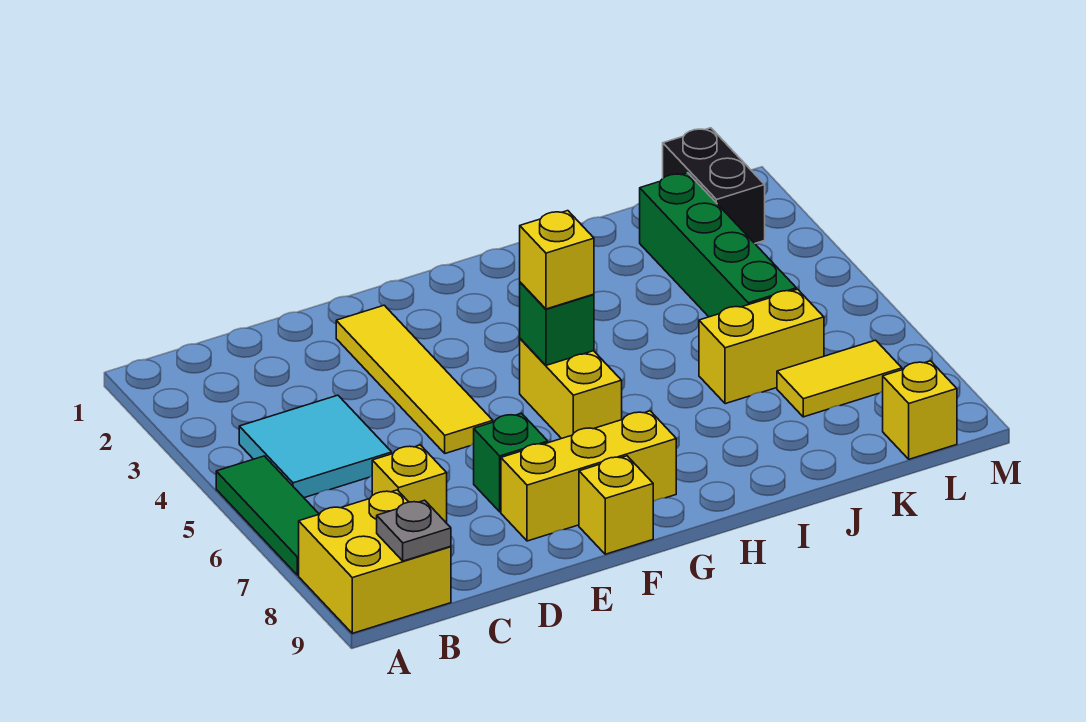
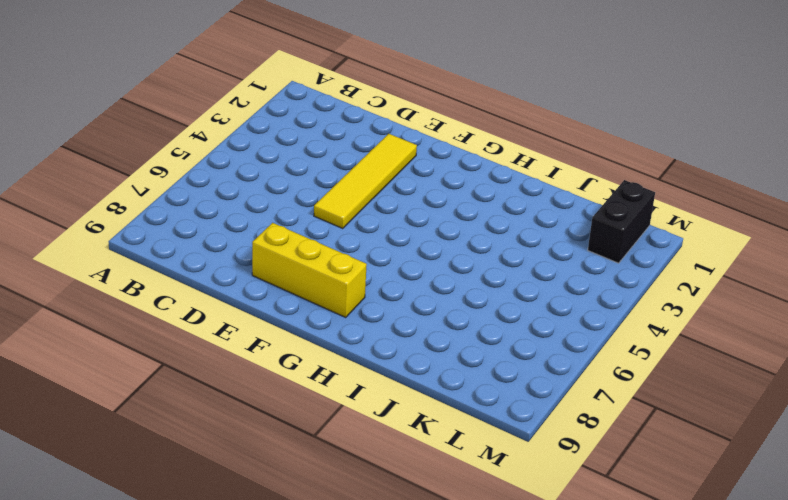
none -> green 1x3 tile [216,456,319,575]
none -> yellow 2x2 brick [299,490,451,633]
none -> cyan 2x2 tile [239,395,392,498]

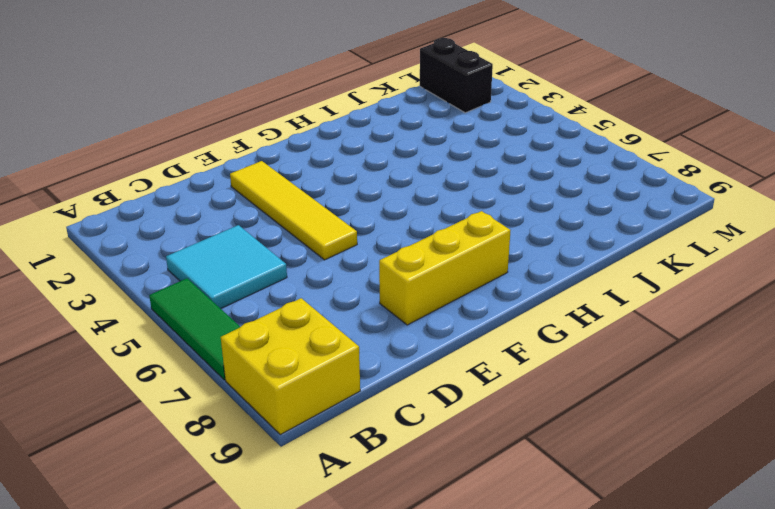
none -> yellow 1x1 brick [372,445,447,523]
none -> green 1x1 brick [474,413,548,512]
none -> yellow 1x1 brick [579,456,653,554]

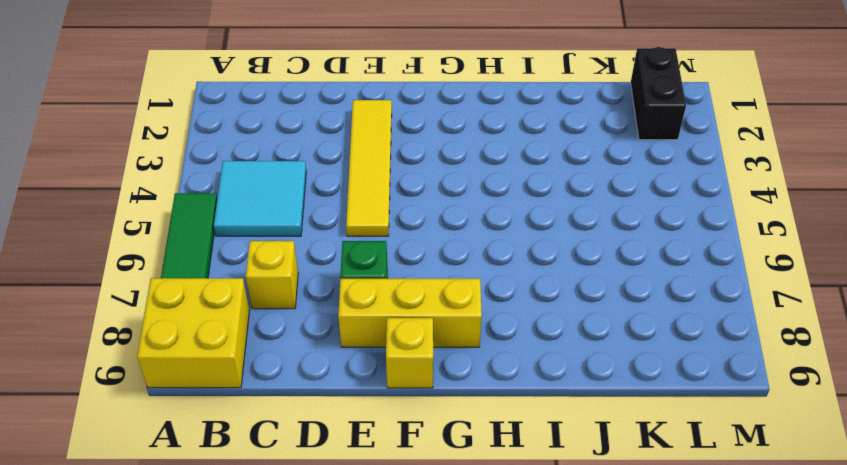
none -> yellow 1x2 brick [520,339,622,439]
none -> yellow 1x2 brick [699,289,824,404]
none -> green 1x4 brick [640,173,796,317]

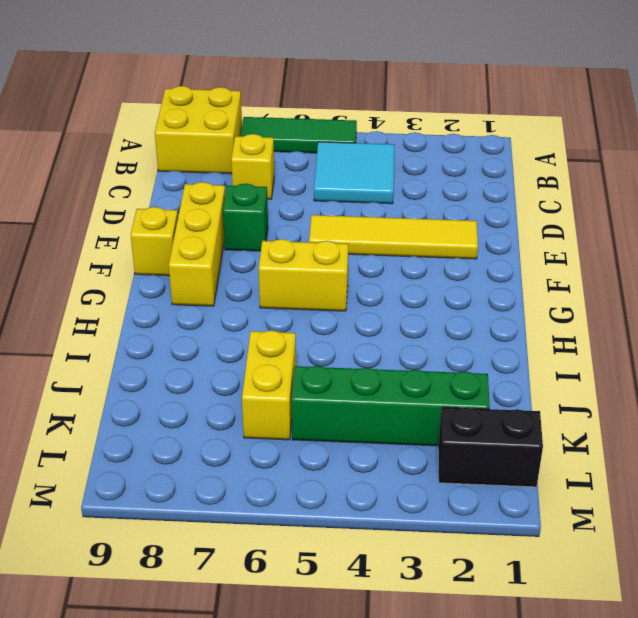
none -> yellow 1x2 tile [777,340,902,417]
none -> yellow 1x1 brick [883,361,957,459]
none -> grey 1x1 plate [377,500,451,561]

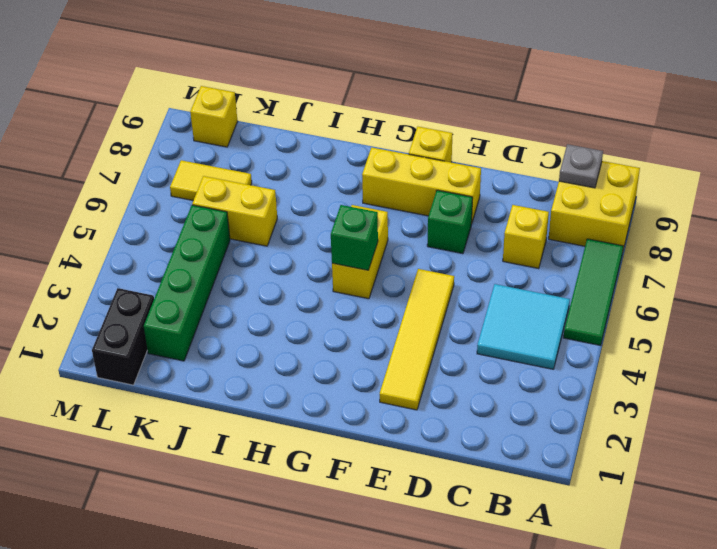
none -> yellow 1x1 brick [520,211,594,309]

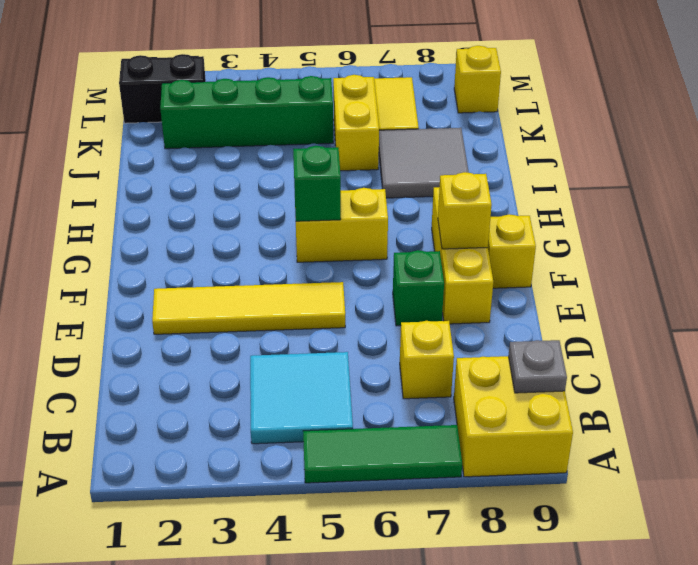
yellow 1x1 brick [438,172,492,249] -> yellow 1x1 brick moved to [520,211,594,309]
grey 2x2 tile [379,128,469,198] -> none

